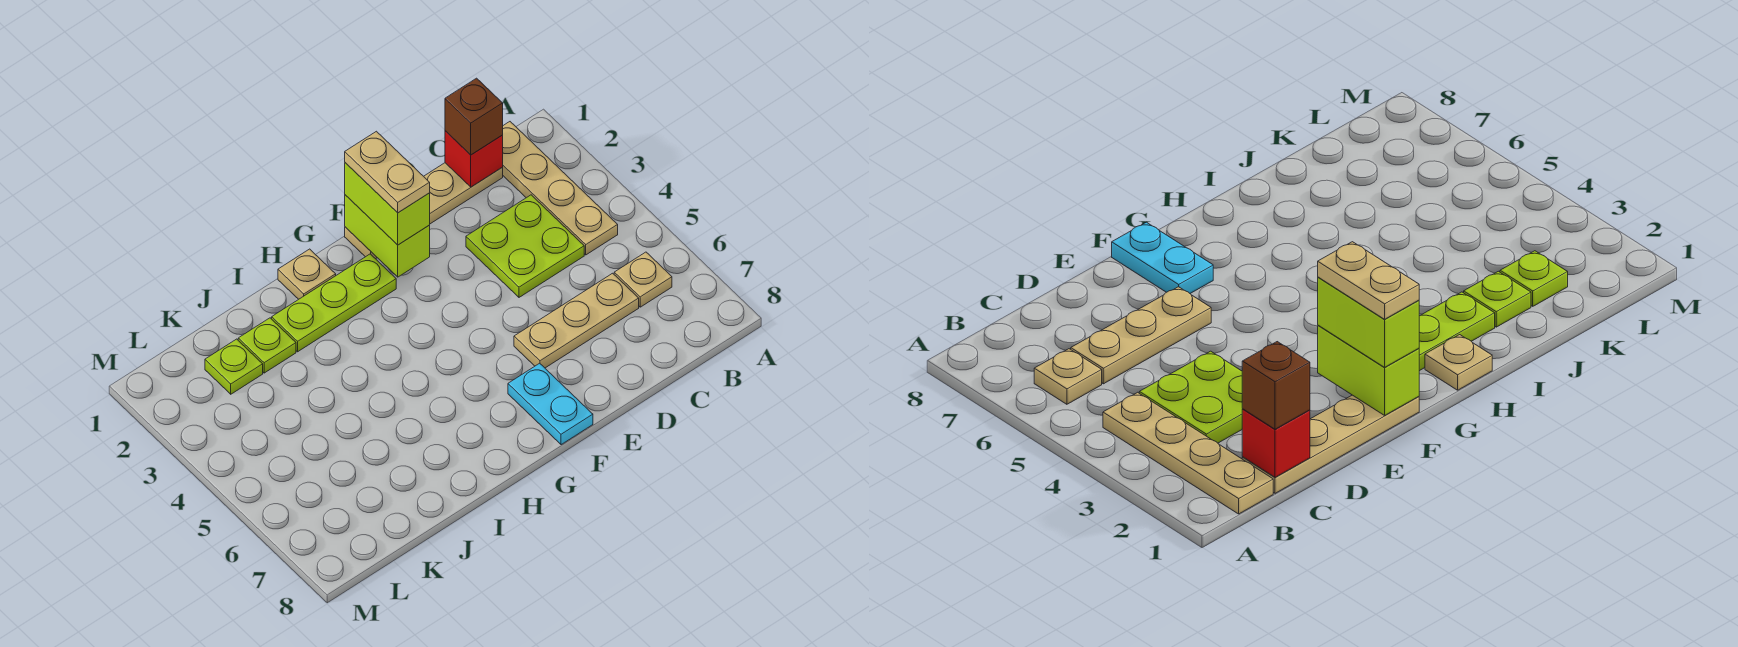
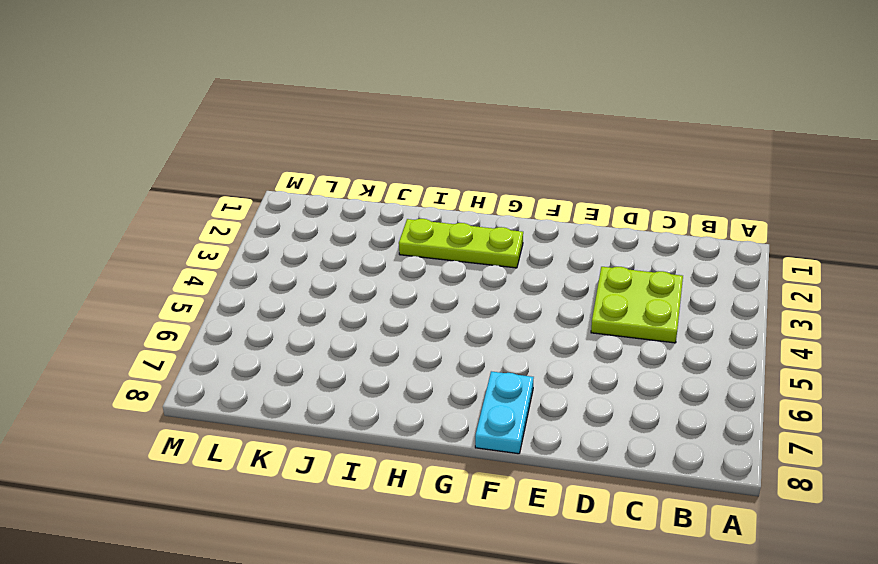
none -> tan 1x4 plate [502,122,618,255]
none -> tan 1x1 plate [614,252,672,307]
none -> tan 1x4 plate [345,163,503,259]

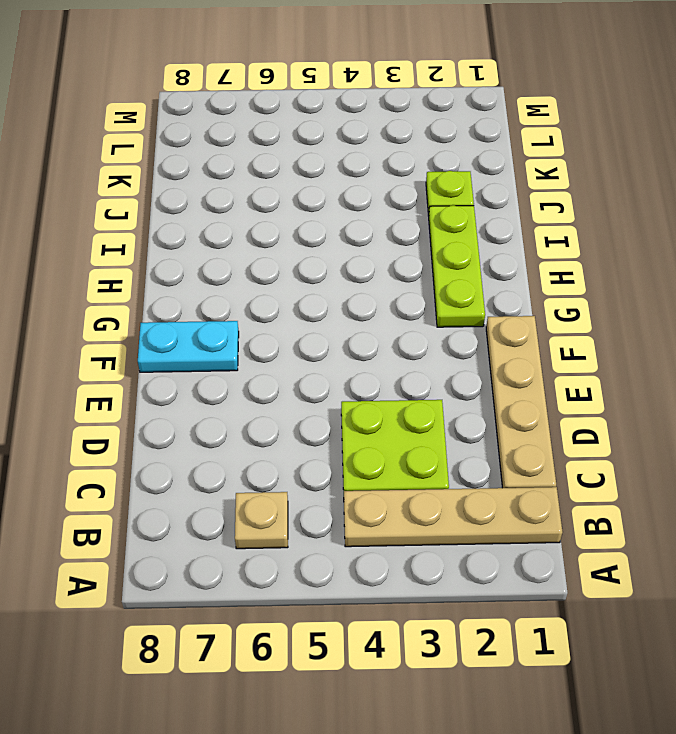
none -> tan 1x3 plate [514,273,639,368]
none -> tan 1x1 plate [278,249,336,299]
none -> lime 1x1 plate [205,339,263,394]

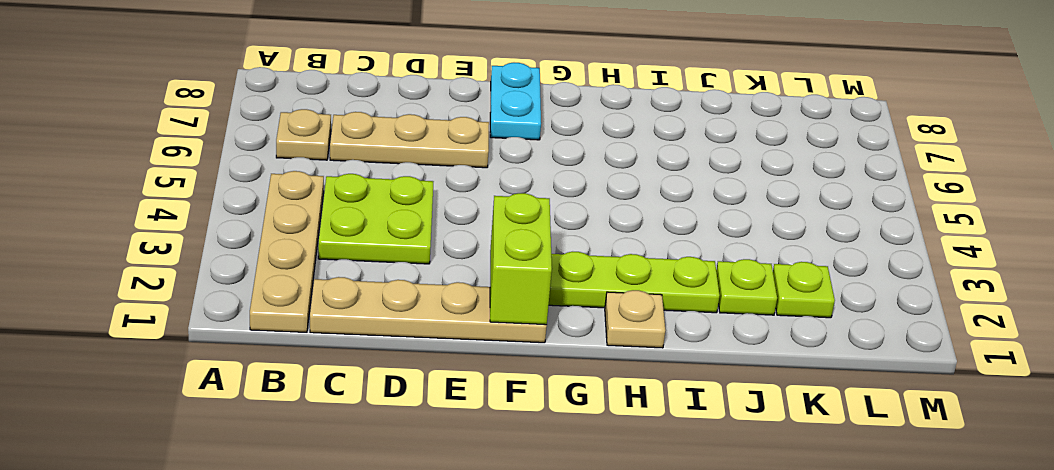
none -> red 1x1 brick [445,131,503,187]
none -> brown 1x1 brick [445,78,503,155]
none -> lime 1x2 brick [345,163,430,245]

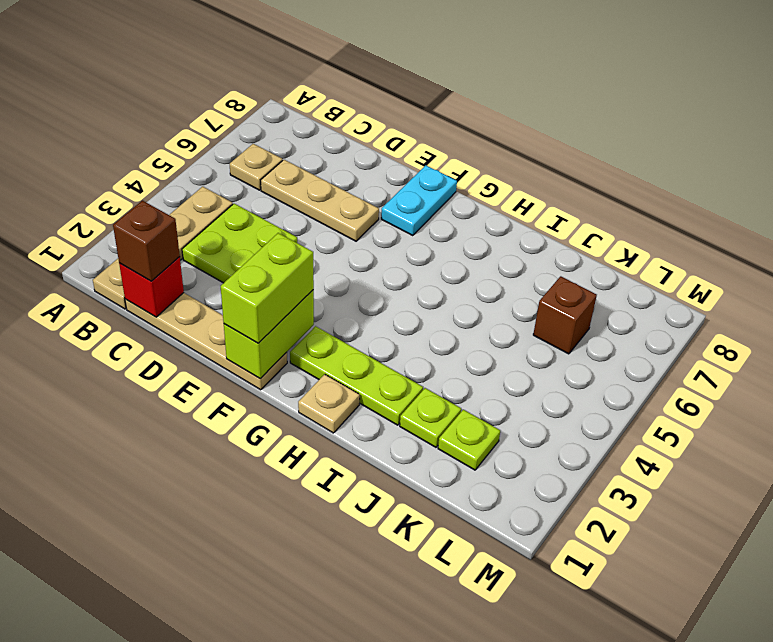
brown 1x1 brick [533,276,597,354] -> none
none -> tan 1x2 plate [345,131,430,213]

